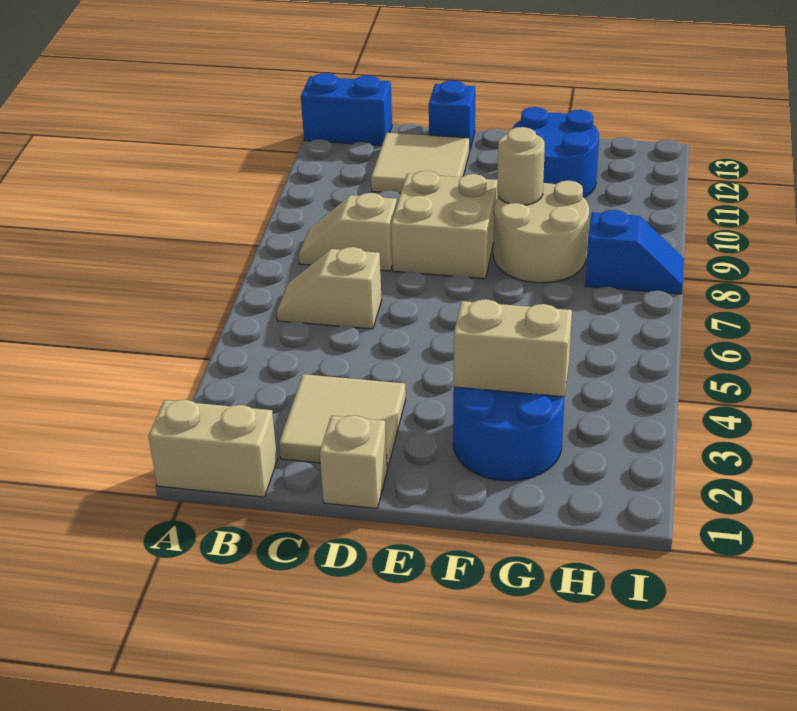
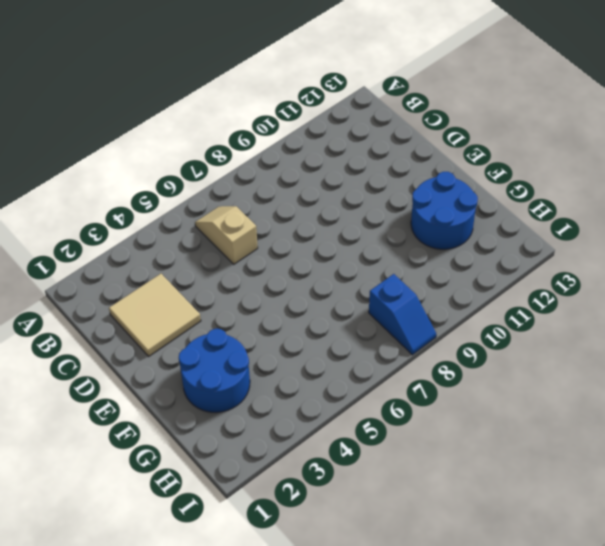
none -> tan 1x2 brick [149,400,277,497]
none -> blue 1x2 brick [301,73,392,146]
none -> tan 1x2 slope [298,193,397,271]

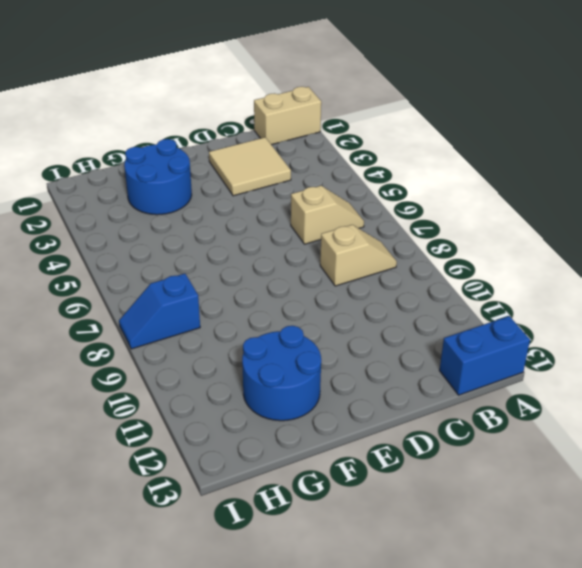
none -> tan 2x2 tile [371,133,470,193]
none -> tan 1x1 brick [320,415,387,508]
none -> tan 2x2 brick [391,171,498,279]

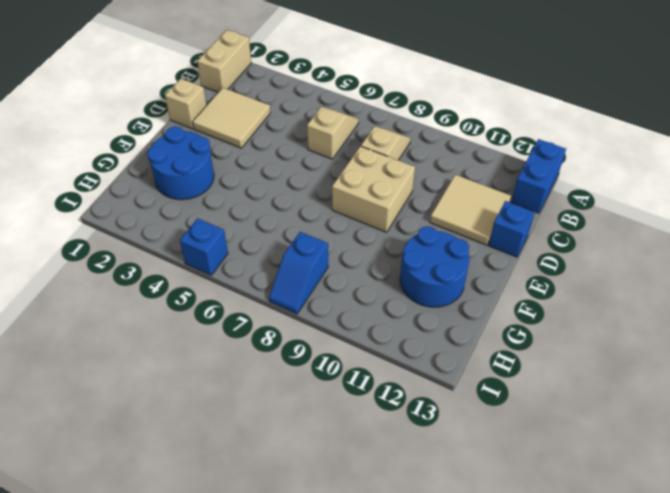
blue 1x1 brick [180,218,228,275] -> none
none -> tan 2x2 round brick [493,181,589,283]
none -> tan 1x2 brick [454,299,572,397]
none -> tan 1x1 round brick [497,127,545,205]

